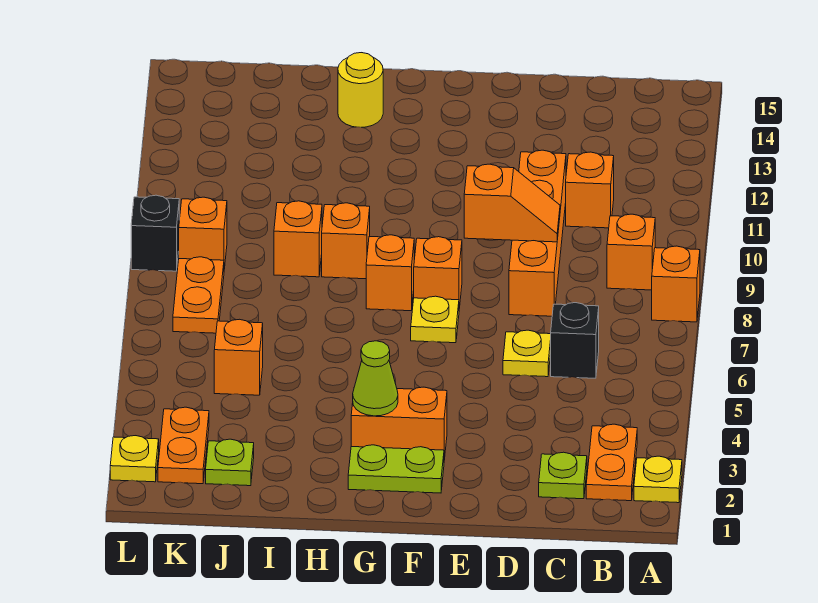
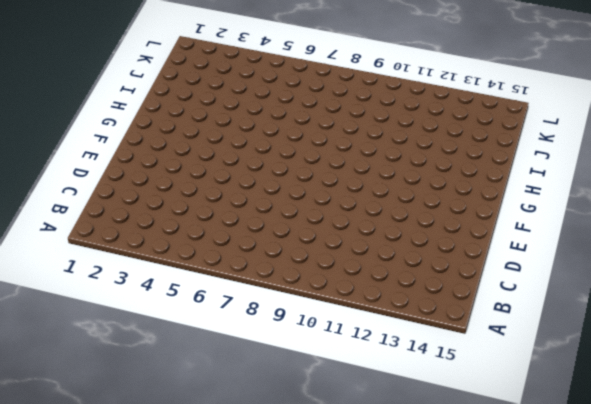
none -> yellow 1x1 plate [634,456,682,503]
none -> orange 1x1 brick [652,246,700,322]
none -> orange 1x2 plate [586,424,637,501]

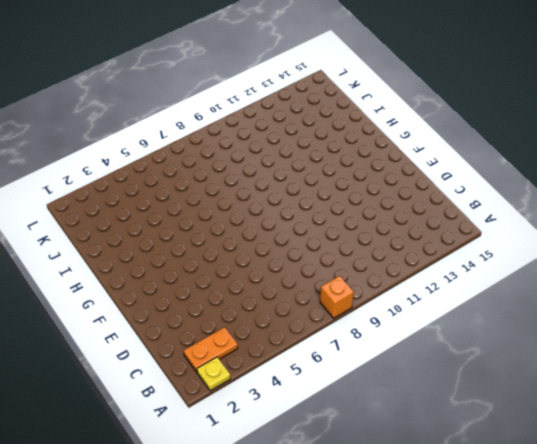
none -> orange 1x1 brick [607,214,655,290]
none -> lime 1x1 plate [539,452,587,499]
none -> black 1x1 brick [551,303,599,378]

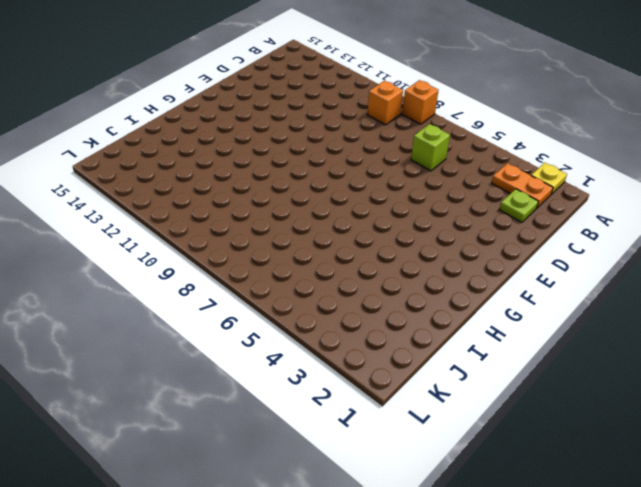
lime 1x1 brick [411,124,450,171] -> black 1x1 brick [551,303,599,378]
none -> orange 1x1 brick [566,152,614,228]
none -> yellow 1x1 plate [503,330,551,377]
none -> orange 1x4 brick [509,150,566,316]

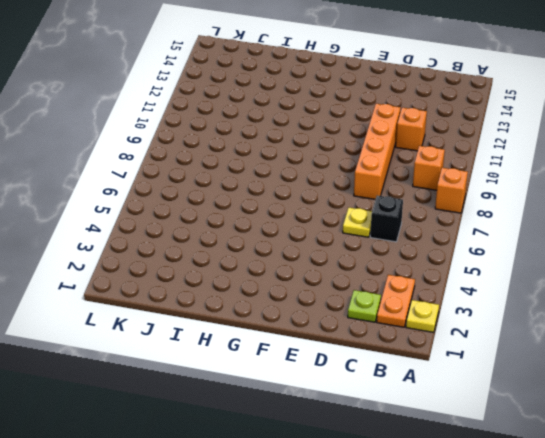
none -> lime 1x2 plate [348,445,444,493]
none -> orange 1x2 brick [351,387,447,460]
none -> yellow 1x1 plate [411,296,459,343]

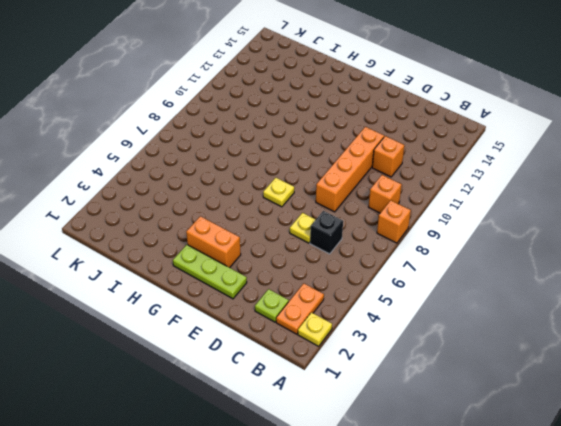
lime 1x3 plate [173,245,247,299] -> lime 1x2 plate [348,445,444,493]
none -> orange 1x1 brick [414,237,462,309]
none -> orange 1x1 brick [366,235,414,311]
none -> orange 1x1 brick [322,203,370,279]

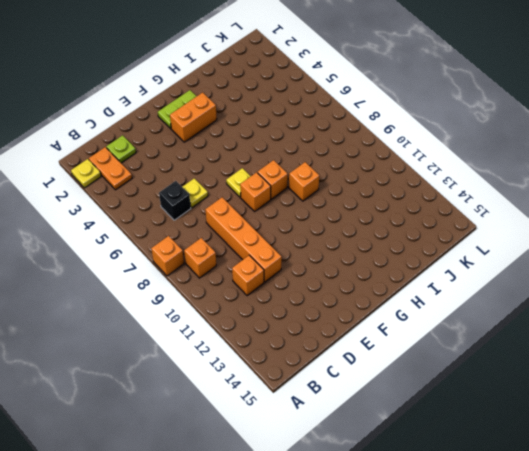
none -> yellow 1x1 round brick [338,53,383,127]
none -> orange 1x1 brick [274,201,322,277]
none -> lime 1x1 plate [206,439,254,486]

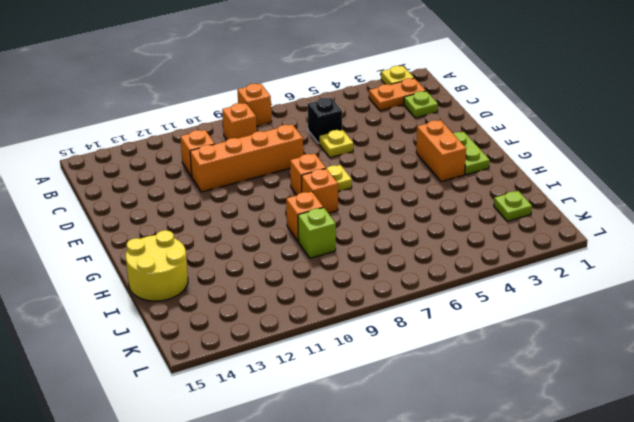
yellow 2x2 round brick [126,230,188,301] -> yellow 1x1 round brick [338,53,383,127]
lime 1x1 brick [298,207,336,258] -> orange 1x1 brick [274,201,322,277]
none -> orange 1x1 brick [214,319,263,395]
none -> orange 1x2 plate [158,407,209,484]
none -> orange 1x2 plate [173,257,224,333]

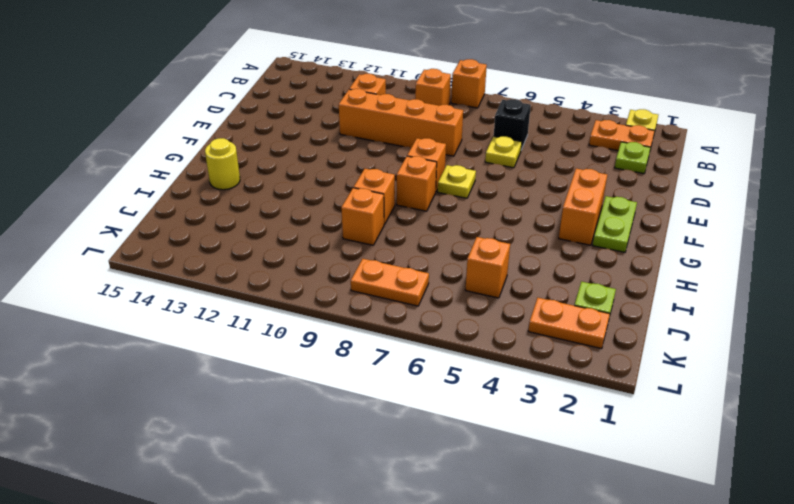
none -> orange 1x1 brick [179,197,227,269]
none -> yellow 1x1 plate [110,436,159,482]
none -> black 1x1 brick [131,195,179,271]

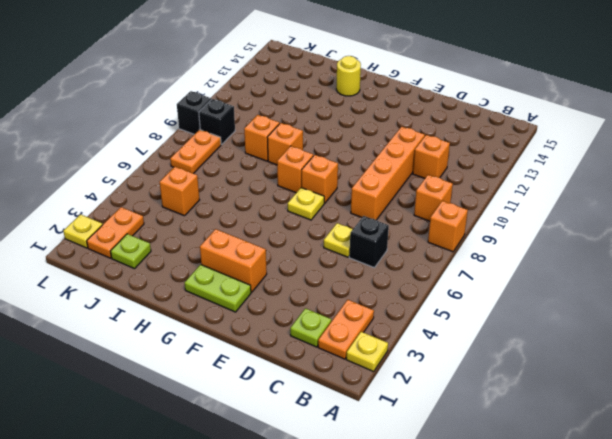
black 1x1 brick [199,99,235,144] -> orange 1x1 brick [179,197,227,269]
none -> orange 1x2 slope [464,164,560,242]
none -> lime 1x1 cone [353,341,398,416]

